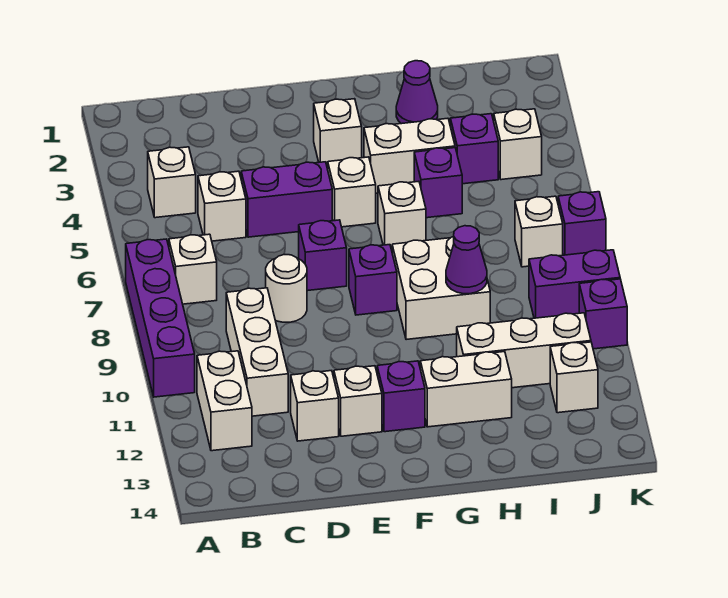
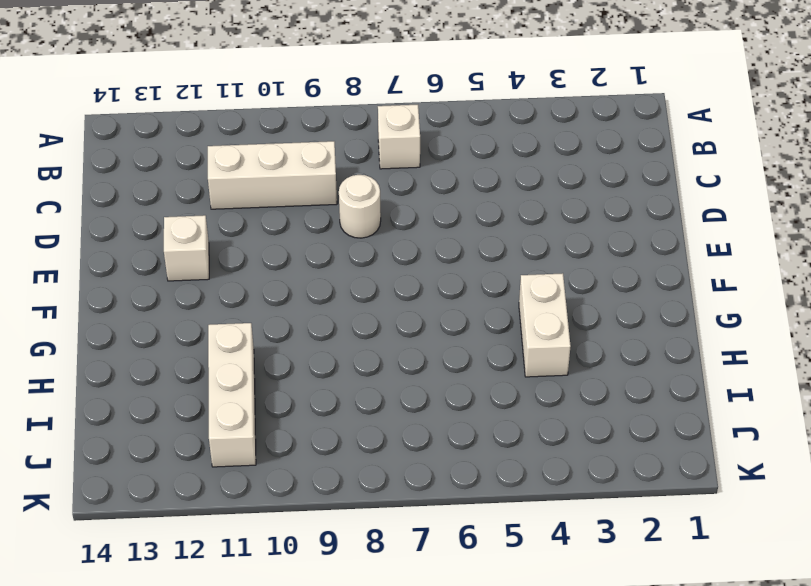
none -> purple 1x4 brick [126,239,195,397]
none -> white 1x1 brick [148,147,196,218]
none -> white 1x2 brick [197,351,252,451]
none -> white 1x1 brick [198,171,246,241]

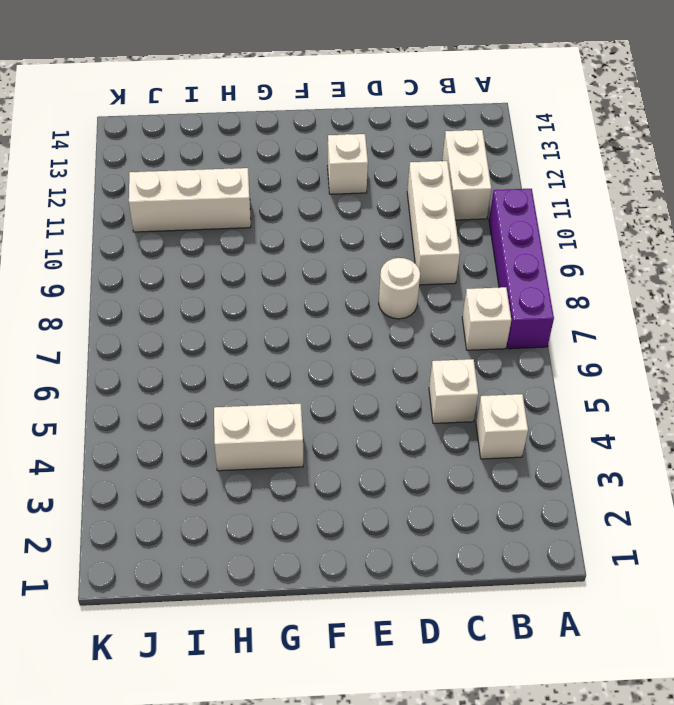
none -> purple 1x2 brick [241,162,332,237]
none -> white 1x1 brick [291,371,339,441]
none -> purple 1x1 brick [299,220,347,291]
none -> white 1x1 brick [314,99,362,168]

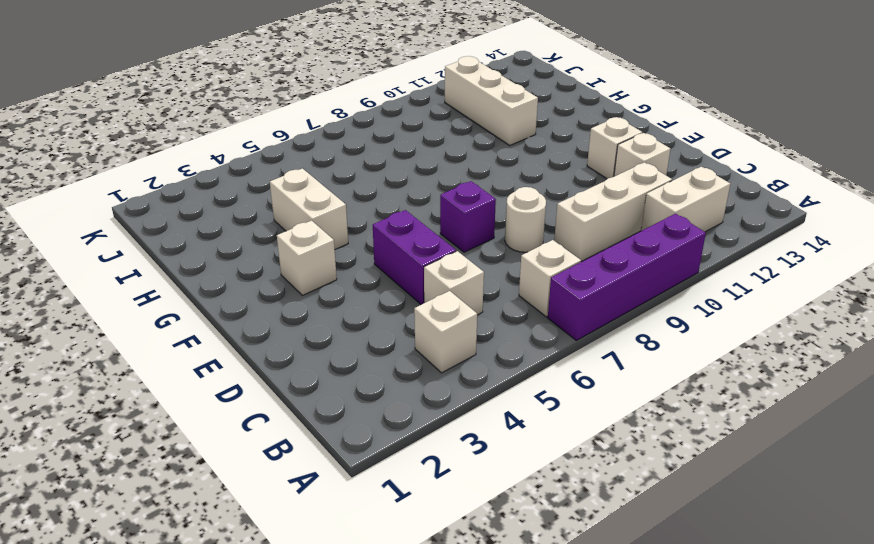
none -> white 1x1 brick [327,157,376,227]
none -> purple 1x1 brick [349,245,397,315]
none -> purple 1x1 brick [377,361,425,432]
none -> white 1x1 brick [378,181,426,250]

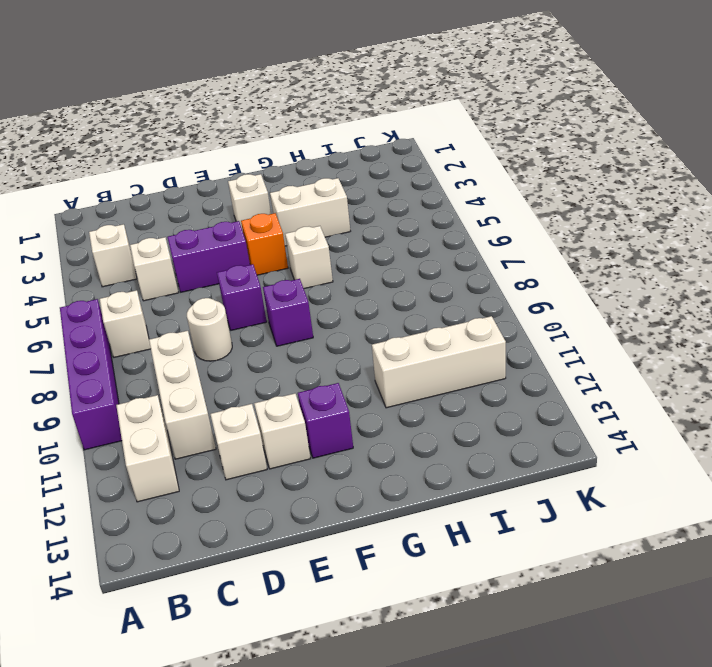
orange 1x1 brick [241,213,288,275] -> white 1x1 brick [327,157,376,227]
none -> white 2x2 brick [392,237,490,340]
none -> white 1x2 brick [420,352,512,427]
none -> purple 1x1 cone [396,61,438,124]
none -> purple 1x1 brick [414,148,462,218]

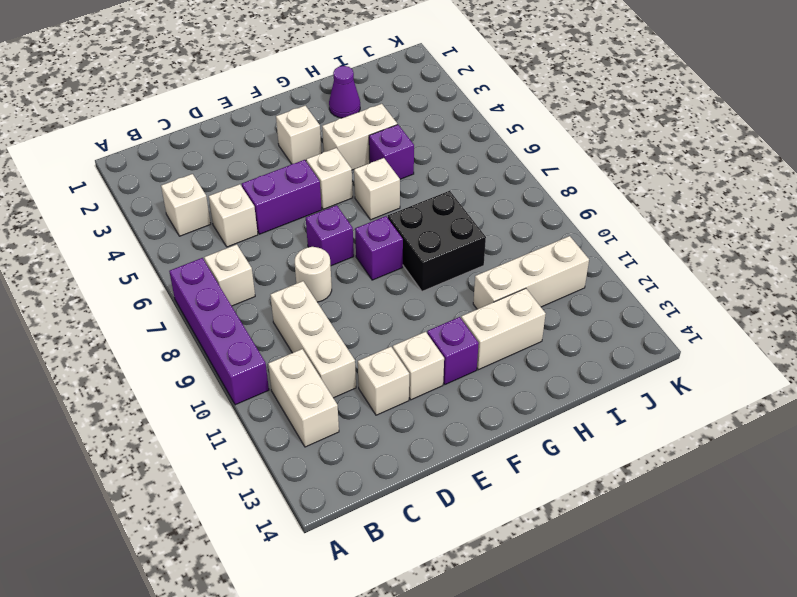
black 2x2 brick [388,191,486,291] -> white 2x2 brick [392,237,490,340]
none -> purple 1x1 brick [450,114,498,184]
none -> white 1x1 brick [494,109,542,180]
none -> white 1x1 brick [515,196,563,267]
none -> purple 1x2 brick [529,250,620,318]

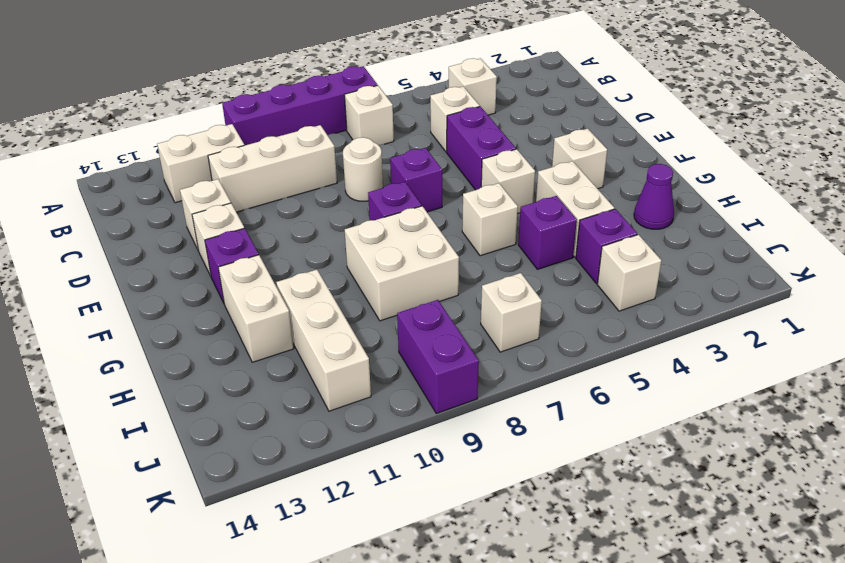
none -> white 1x1 brick [550,342,598,413]
none -> purple 1x1 brick [558,192,606,255]
none -> purple 1x1 brick [579,279,627,349]
none -> purple 1x1 cone [446,226,487,294]

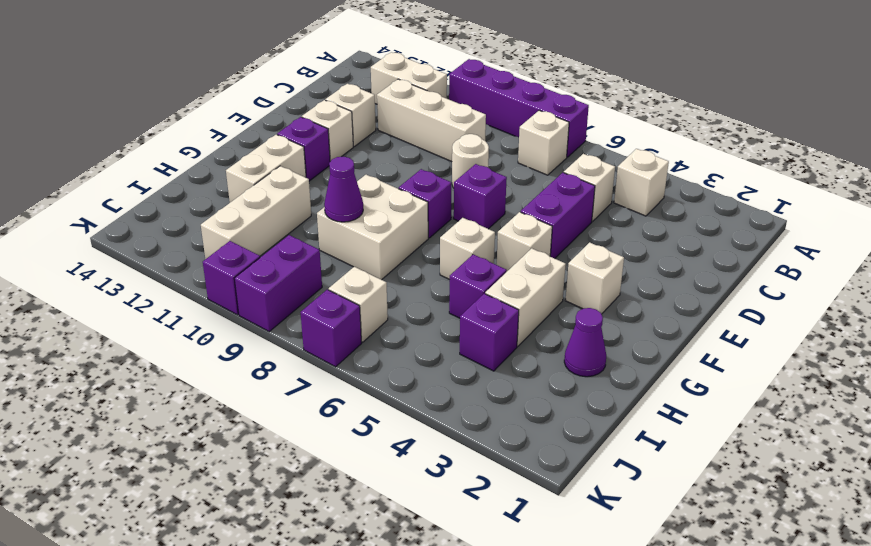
none -> white 1x1 brick [494,109,542,180]
none -> white 1x1 brick [550,342,598,413]

